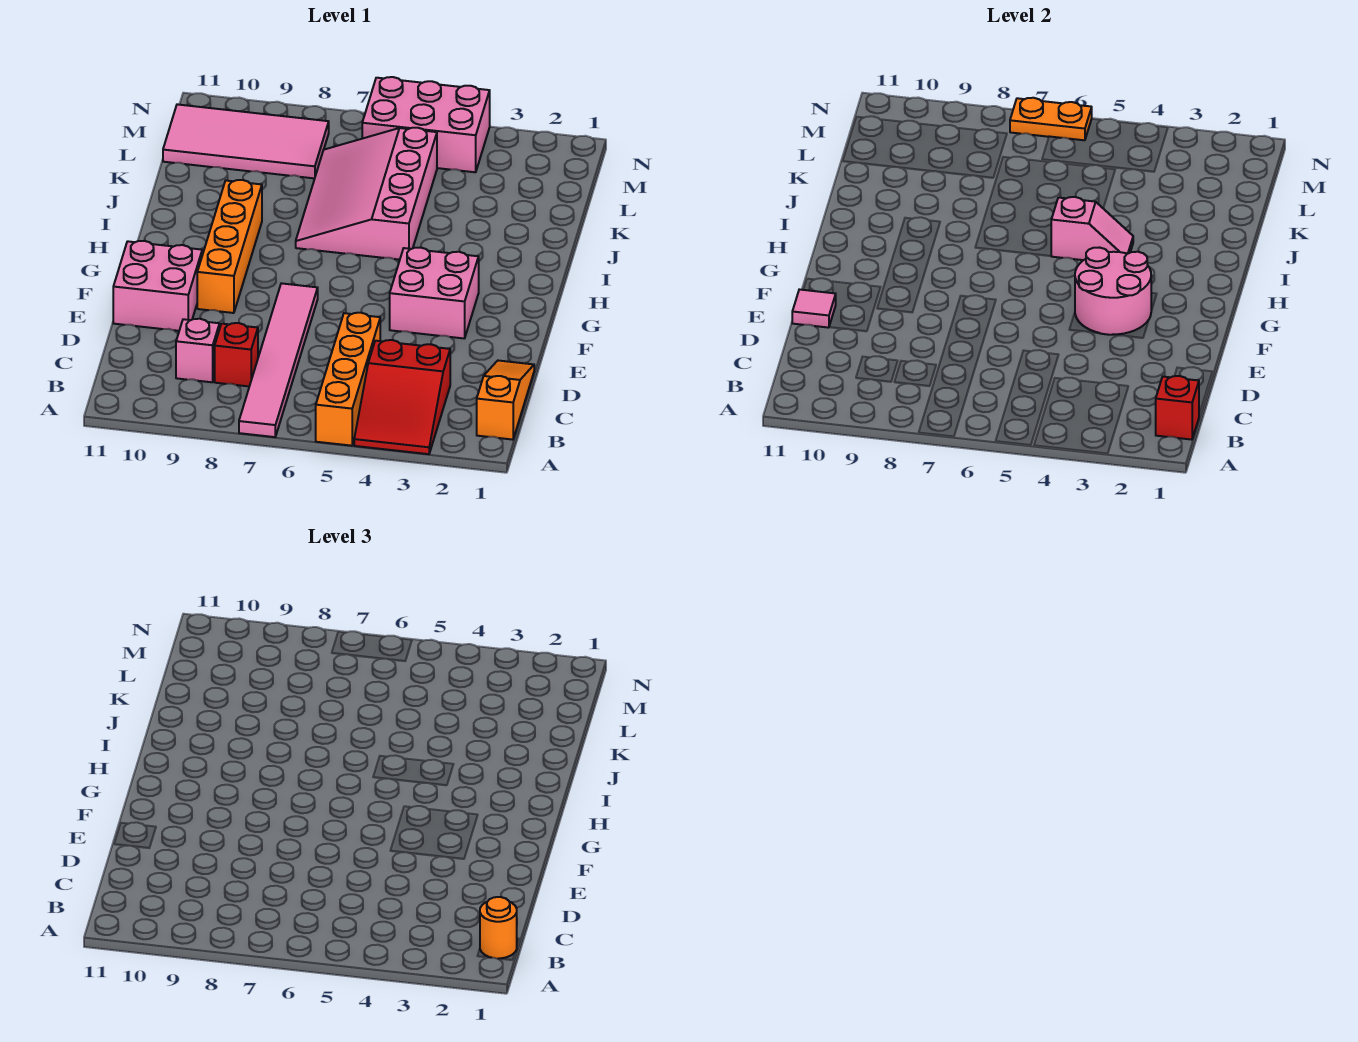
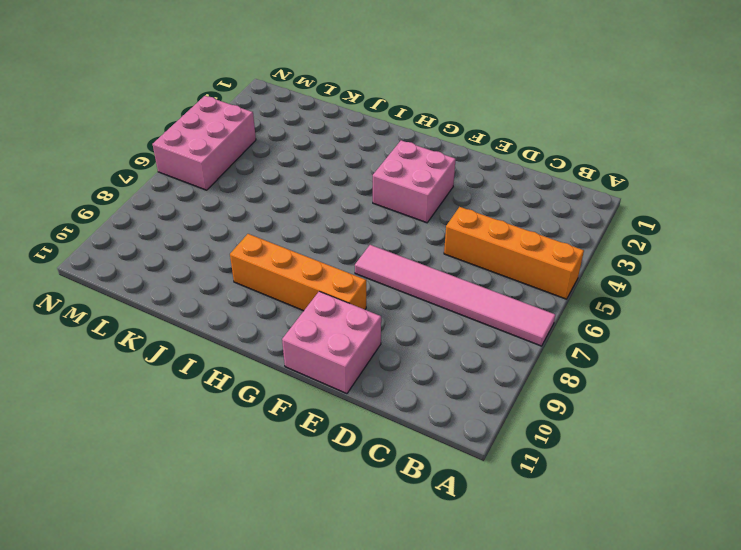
none -> red 2x3 slope [354,340,450,454]
none -> orange 1x3 slope [477,361,534,440]
none -> red 1x1 brick [215,323,258,386]

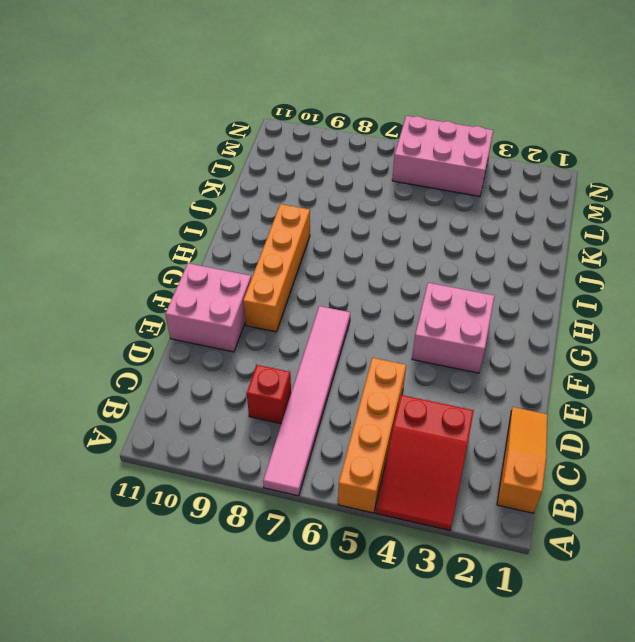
none -> pink 1x1 brick [176,319,219,382]
none -> pink 3x4 slope [296,128,437,260]
none -> pink 2x4 tile [163,104,329,178]

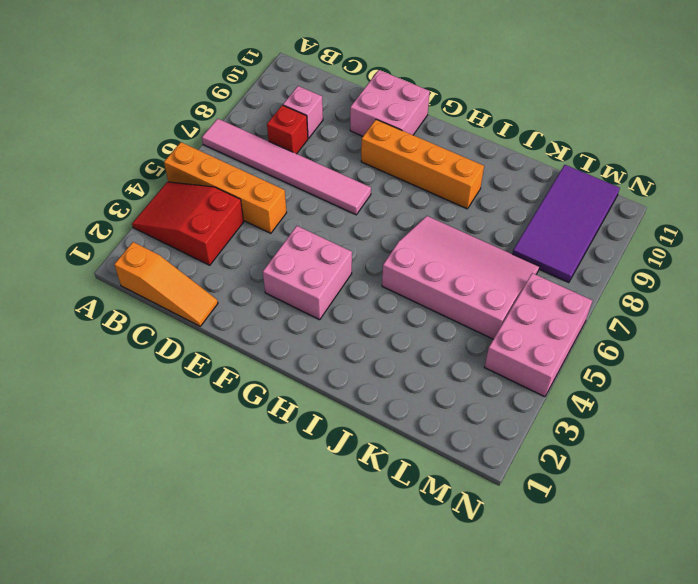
purple 2x4 tile [512,165,620,283] -> pink 2x4 tile [163,104,329,178]
none -> red 1x1 brick [1156,376,1199,440]
none -> pink 1x1 tile [792,289,836,328]
none -> pink 2x2 round brick [1075,248,1151,335]

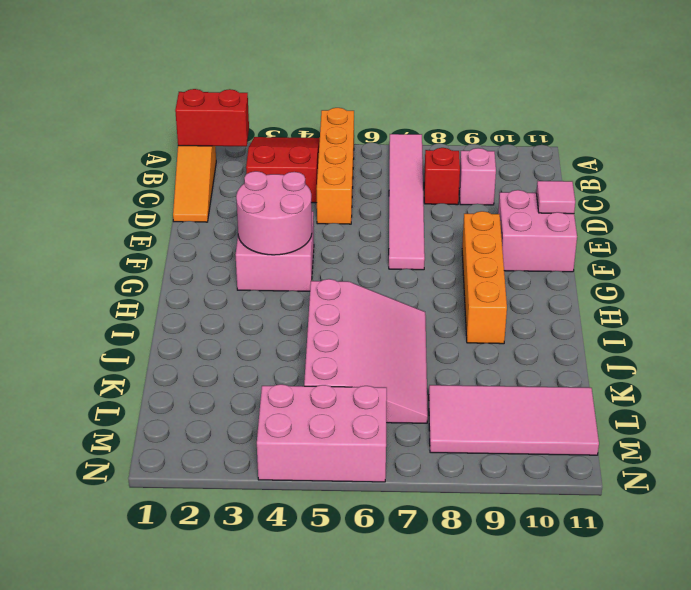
red 1x2 brick [175,89,249,146] -> red 1x1 brick [1156,376,1199,440]
none -> pink 1x2 slope [1051,197,1133,260]
none -> orange 1x2 plate [1010,98,1092,140]
none -> orange 1x1 round brick [480,897,517,959]

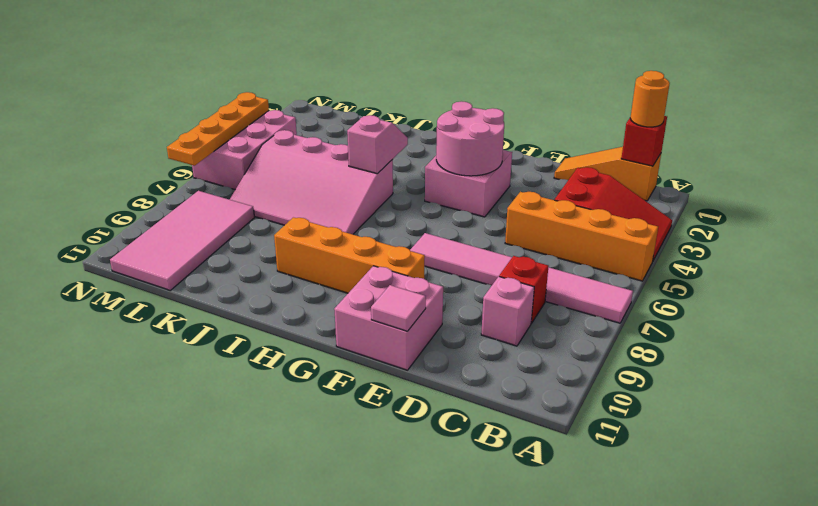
orange 1x4 plate [167,92,269,166] -> orange 1x2 plate [1010,98,1092,140]

